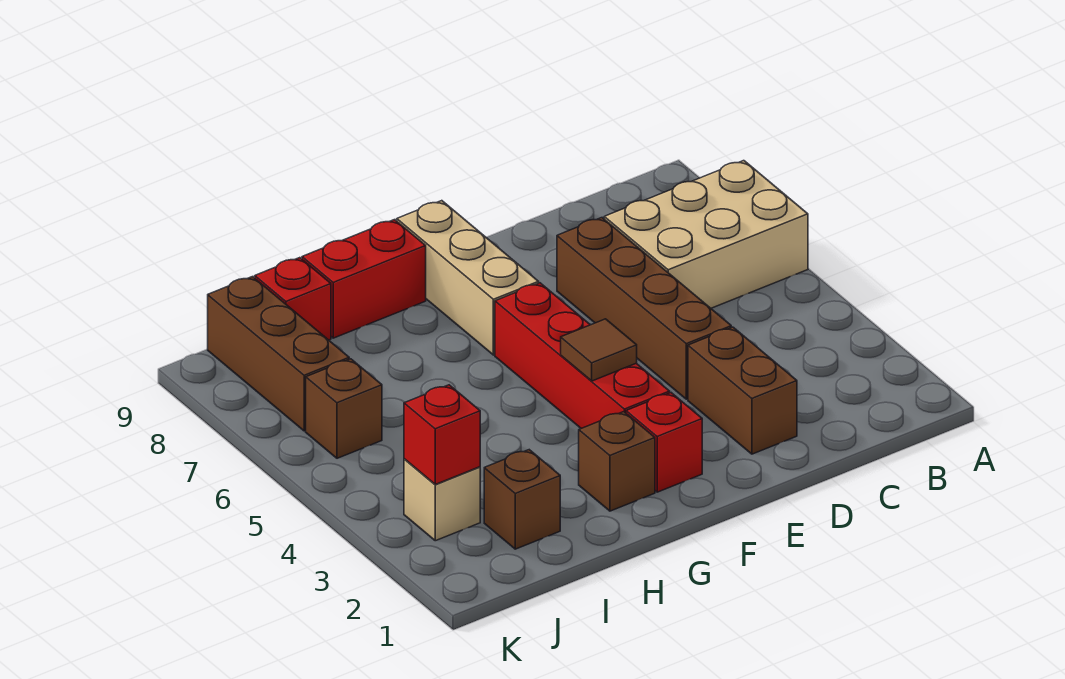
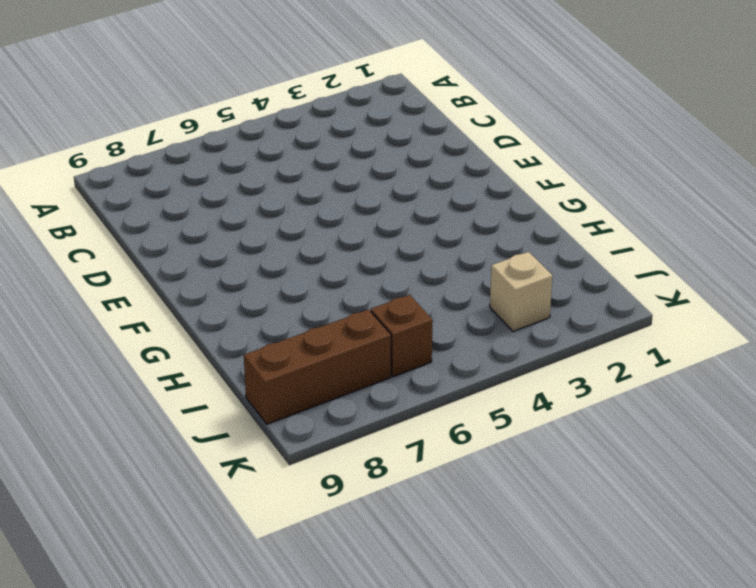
none -> tan 2x3 brick [604,161,808,308]
none -> brown 1x2 brick [688,327,797,454]
none -> brown 1x4 brick [557,218,731,399]

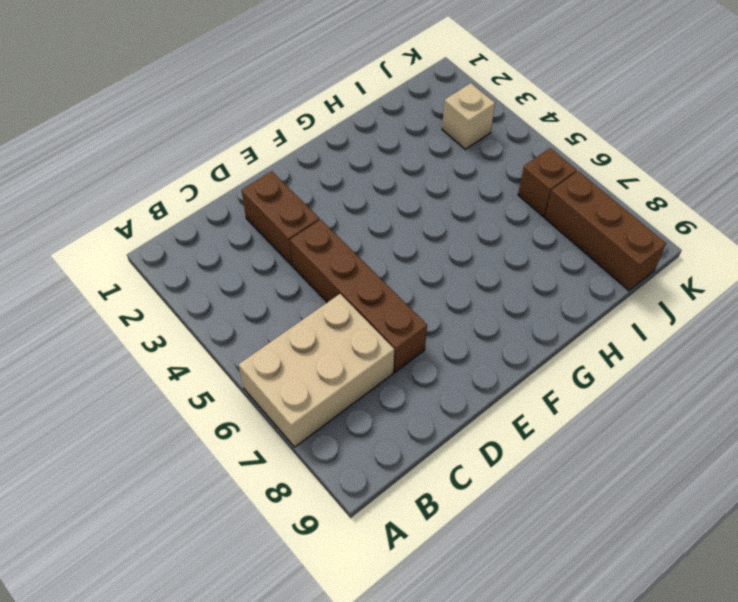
none -> red 1x1 brick [626,393,702,492]
none -> red 1x4 brick [495,283,670,428]
none -> tan 1x3 brick [397,201,539,355]

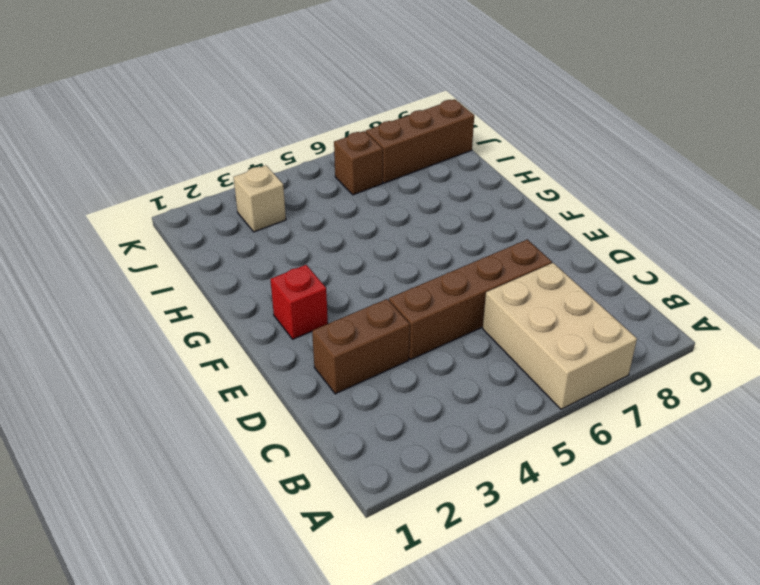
none -> red 1x4 brick [495,283,670,428]
none -> tan 1x3 brick [397,201,539,355]
none -> brown 1x1 brick [579,412,655,511]

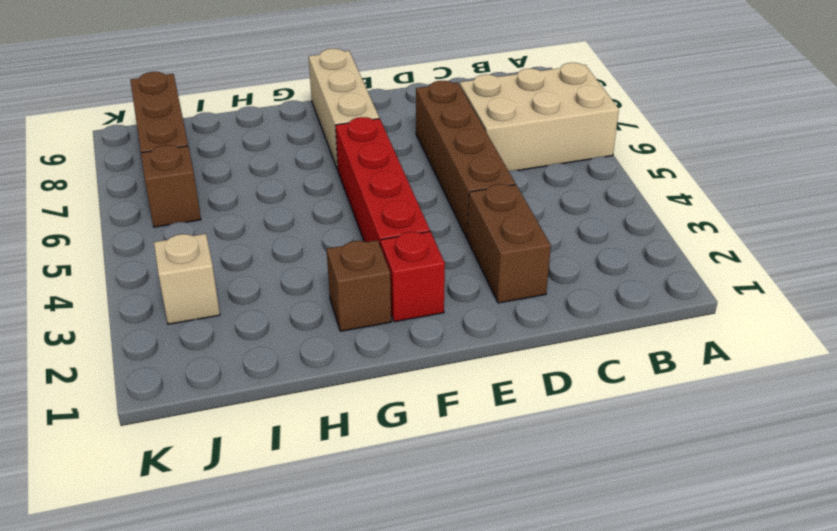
none -> red 1x2 brick [302,220,426,338]
none -> brown 1x1 brick [484,450,560,549]
none -> red 1x1 brick [255,258,331,340]

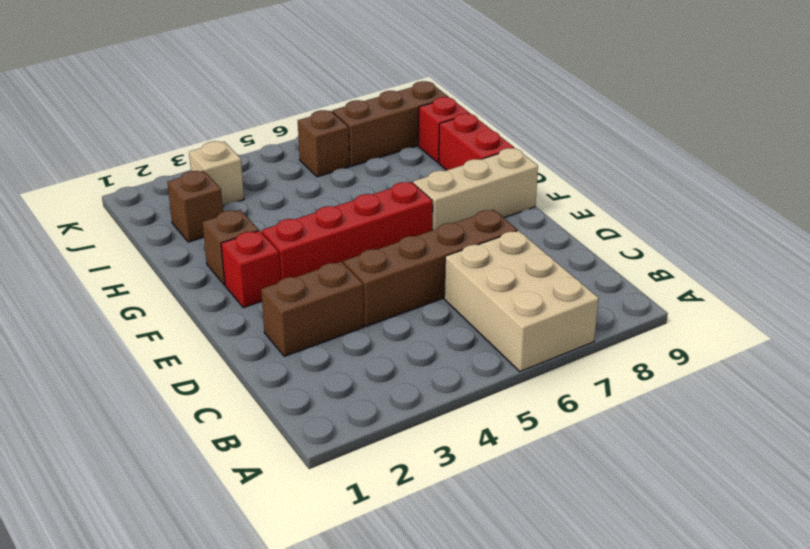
none -> brown 1x1 tile [561,319,637,381]
none -> red 1x1 brick [404,385,480,484]

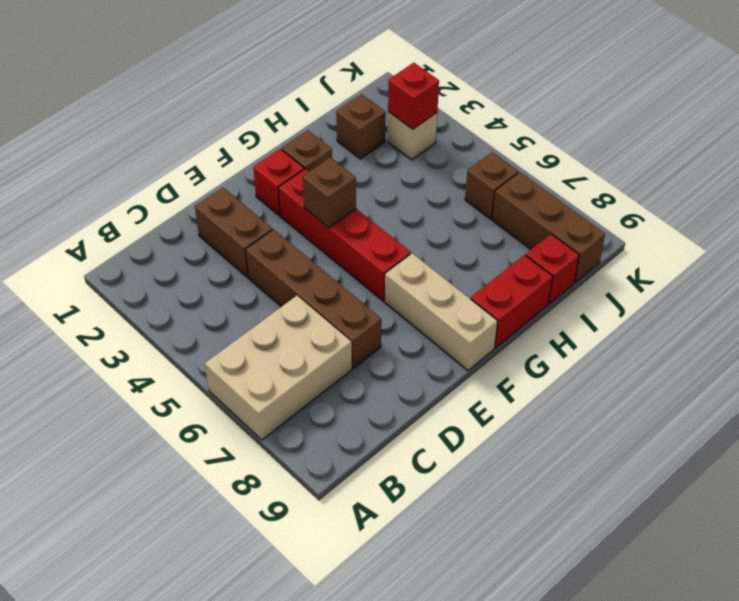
brown 1x1 brick [302,158,356,228] -> brown 1x1 tile [561,319,637,381]

